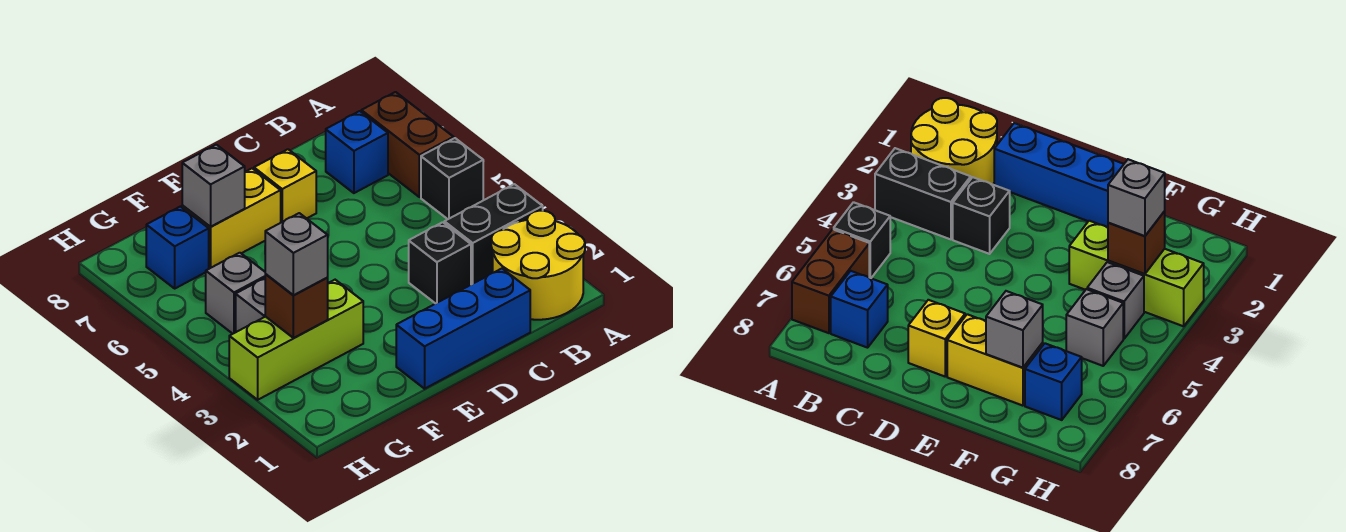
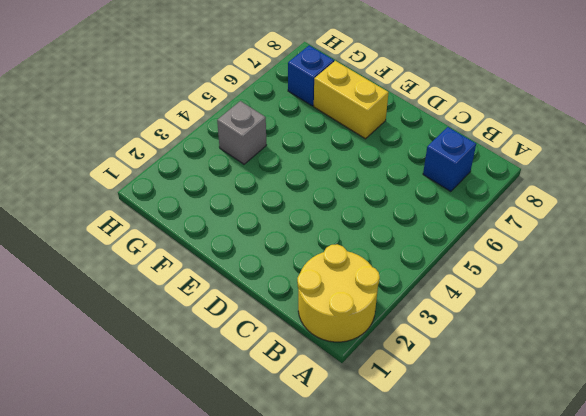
none -> black 1x2 brick [444,184,543,285]
none -> black 1x1 brick [421,138,483,219]
none -> brown 1x2 brick [361,92,454,197]

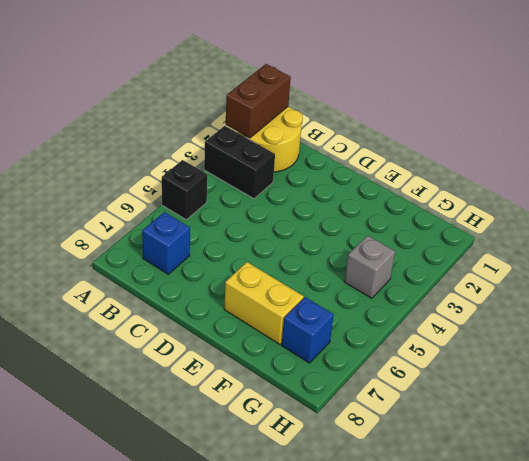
brown 1x2 brick [226,64,291,138] -> brown 1x2 brick moved to [361,92,454,197]
none -> blue 1x3 brick [396,269,530,389]
none -> black 1x1 brick [409,222,471,304]
none -> yellow 1x1 brick [254,149,316,222]

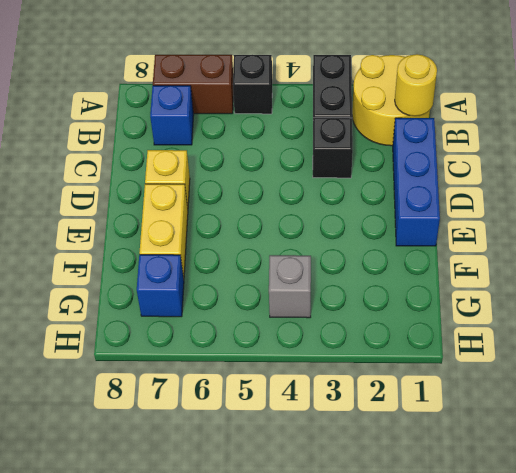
yellow 1x1 round brick [395,54,437,116] -> none
none -> lime 1x3 brick [229,280,363,400]
none -> grey 1x1 brick [206,253,265,334]
none -> grey 1x1 brick [182,145,245,227]

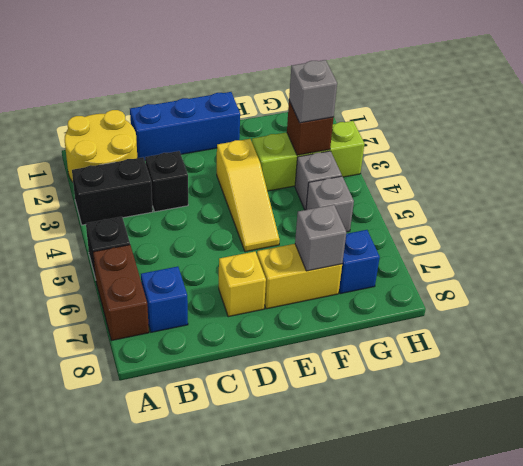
yellow 1x3 slope [217,139,280,252] -> none

